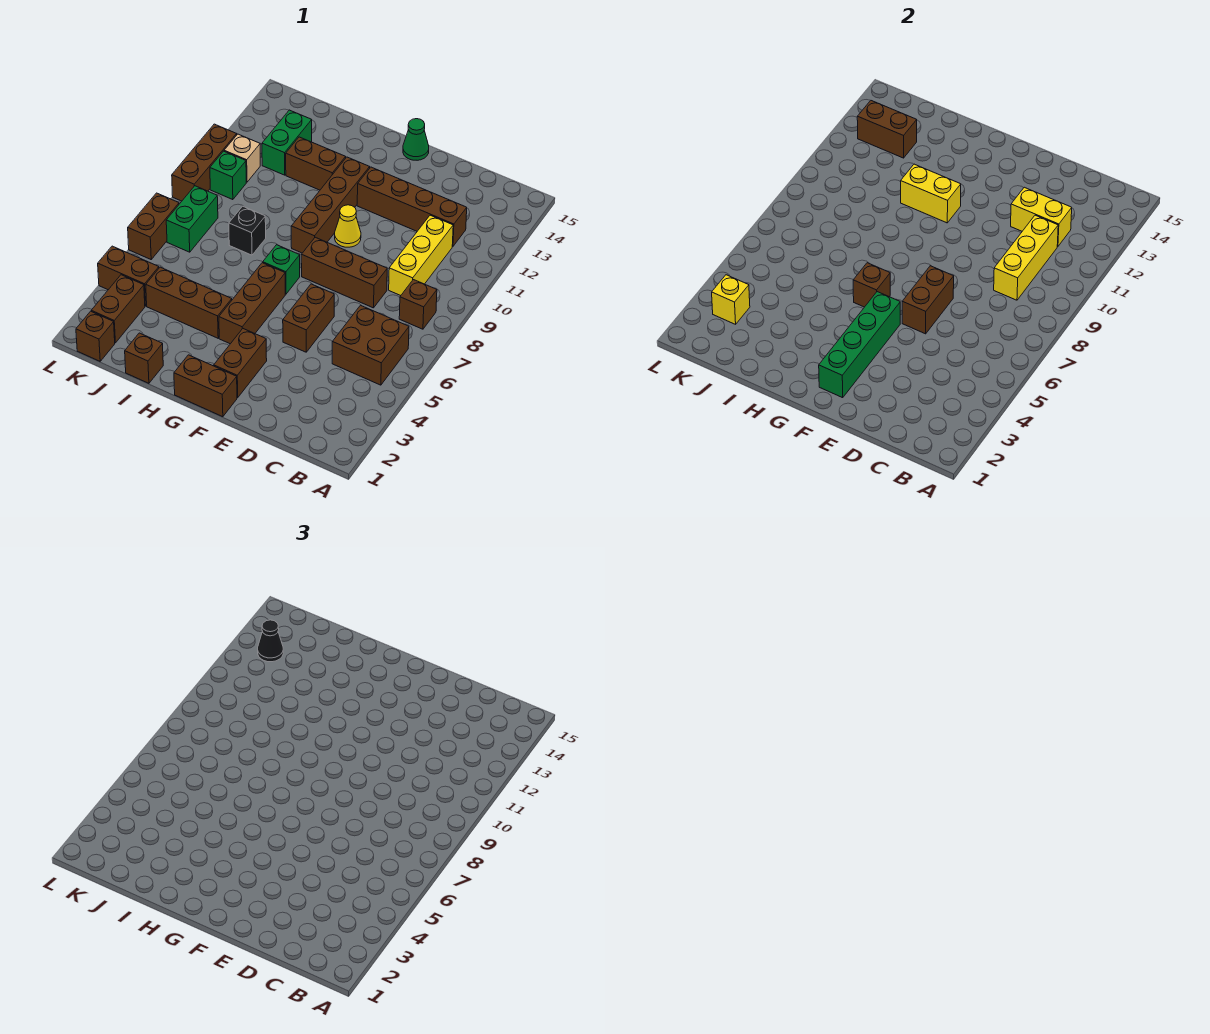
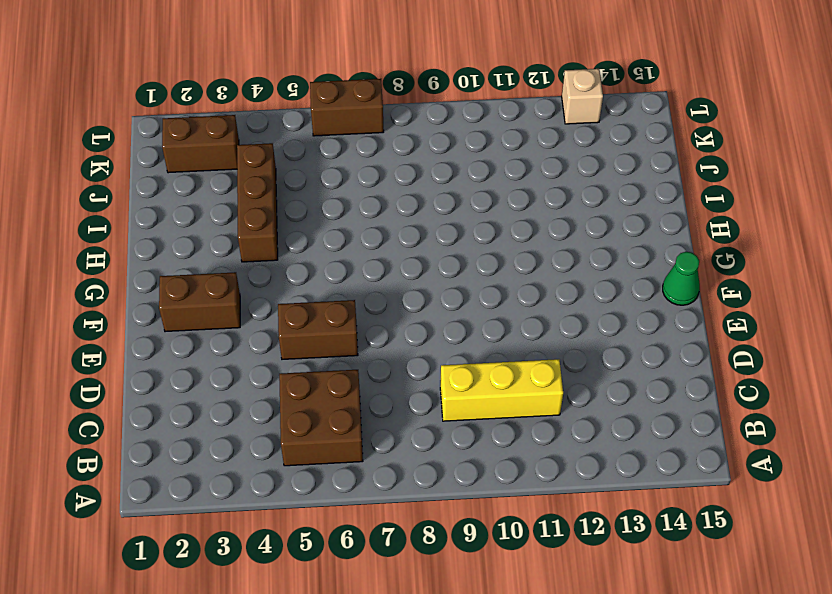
tan 1x1 brick [562,69,603,124] -> tan 1x1 brick moved to [224,134,260,182]
none -> brown 1x1 brick [399,280,437,329]
none -> brown 1x4 brick [357,167,467,246]
none -> brown 1x3 brick [301,237,387,308]
none -> brown 1x2 brick [174,355,237,417]

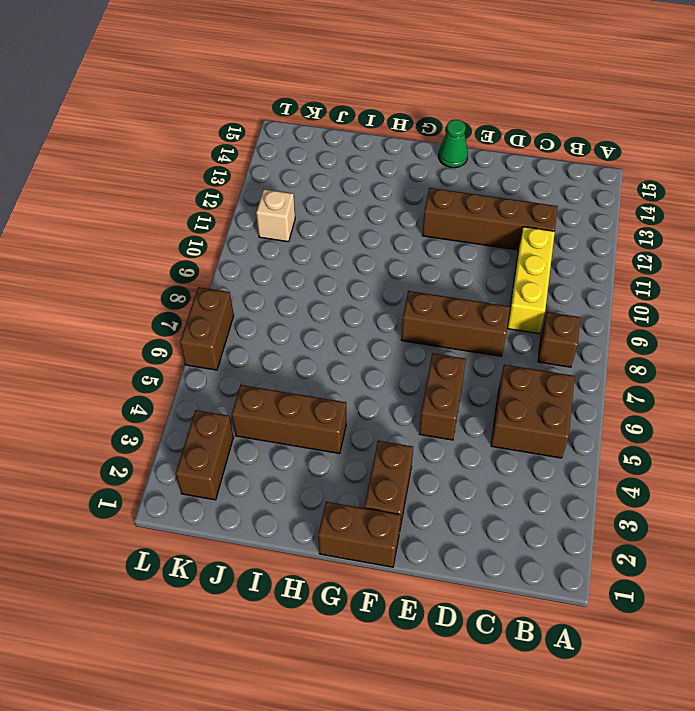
none -> yellow 1x1 cone [335,205,361,247]
none -> brown 1x3 brick [219,263,285,344]
none -> green 1x1 brick [263,245,300,294]
none -> brown 1x4 brick [291,157,370,253]

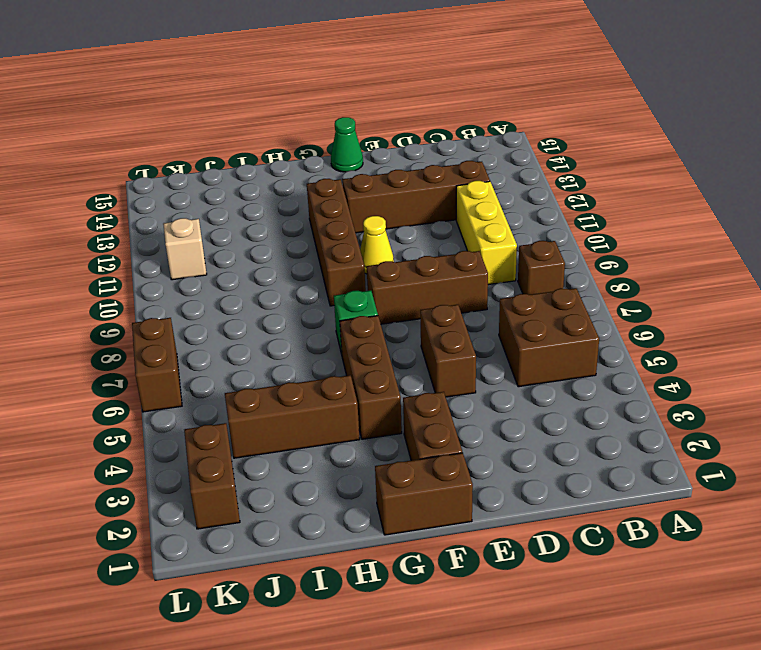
none -> brown 1x2 brick [286,137,346,190]
none -> brown 1x1 brick [125,333,163,383]
none -> black 1x1 brick [229,206,266,255]
none -> green 1x2 brick [262,110,312,175]

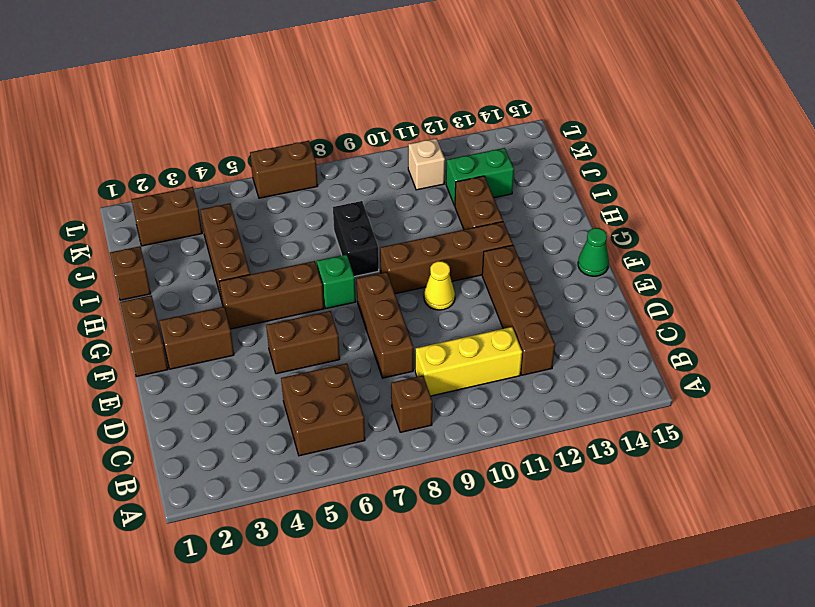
black 1x2 brick [333,201,379,277] -> black 1x1 brick [229,206,266,255]
none -> brown 1x1 brick [76,311,115,361]
none -> brown 1x2 brick [98,246,159,306]
none -> green 1x2 brick [166,186,218,252]
none -> green 1x1 brick [210,151,246,200]

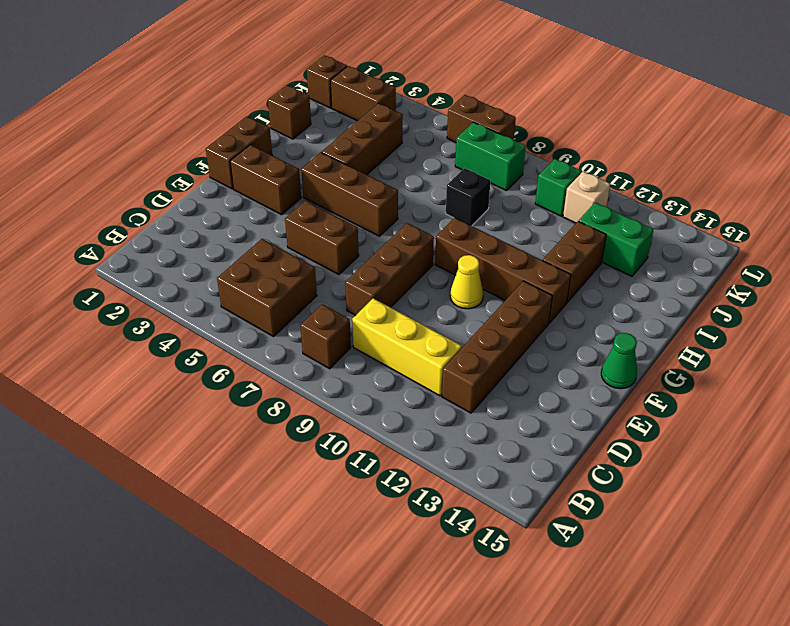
none -> green 1x1 brick [263,245,300,294]
none -> brown 1x2 brick [98,246,159,306]
none -> brown 1x3 brick [172,124,237,201]
none -> yellow 1x3 brick [994,215,1058,300]

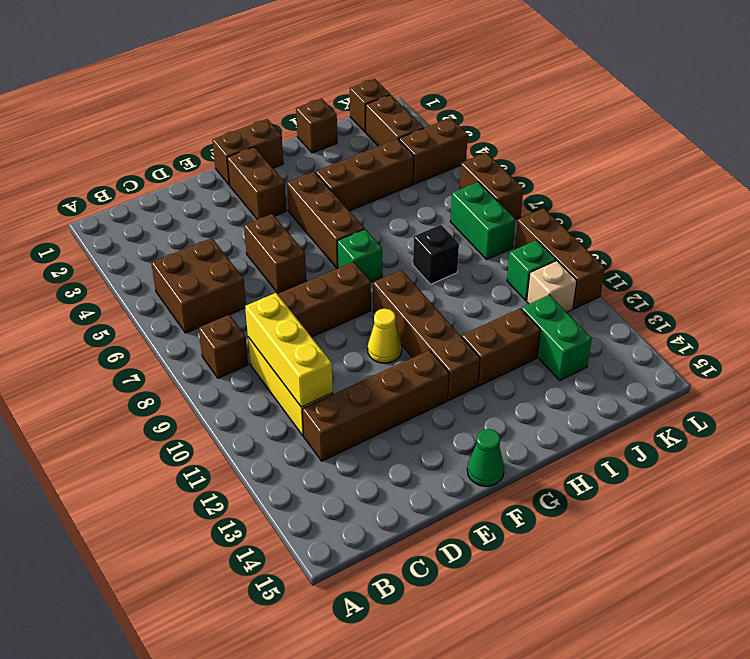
none -> yellow 1x2 brick [1011,187,1072,246]
none -> brown 1x2 brick [902,266,954,334]
none -> green 1x4 brick [819,292,900,398]
none -> brown 1x1 brick [853,263,890,307]

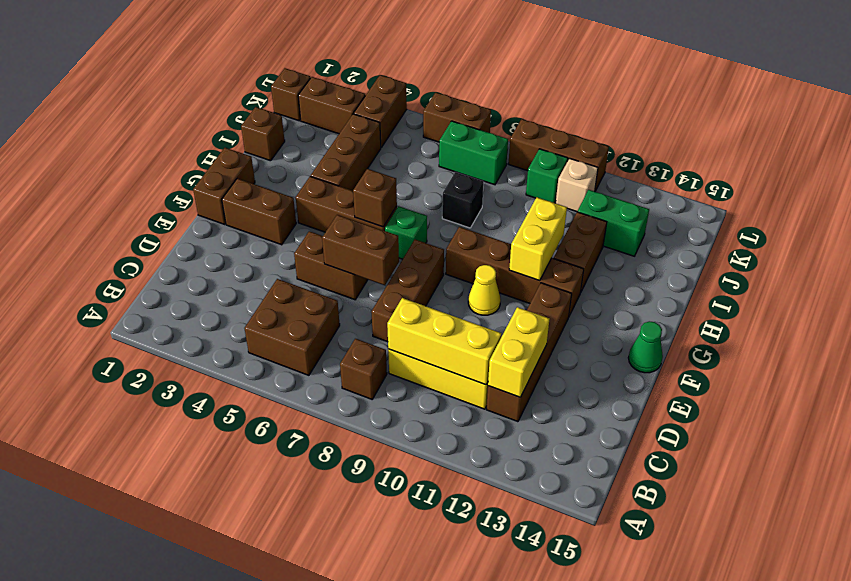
none -> green 1x4 brick [819,292,900,398]
none -> brown 1x2 brick [857,101,917,158]
none -> yellow 1x1 brick [712,275,750,324]
none -> black 1x1 cone [258,620,283,662]

